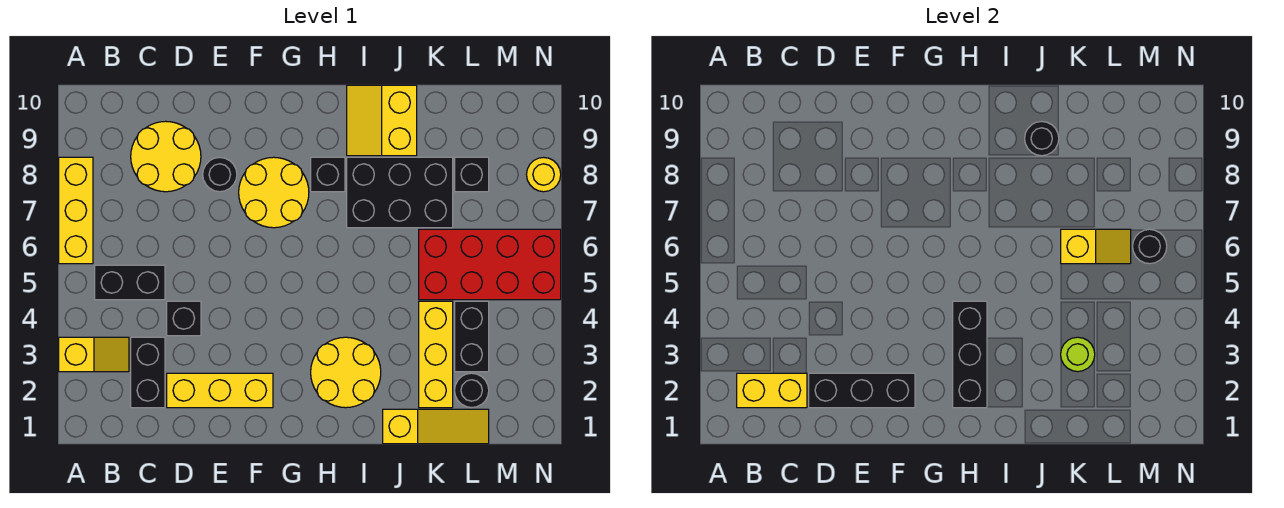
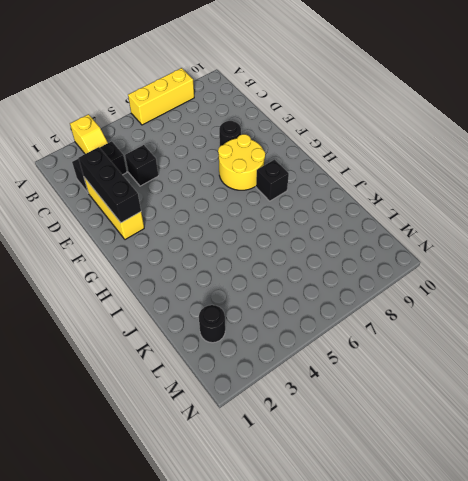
none -> black 1x2 brick [95,265,165,300]
none -> yellow 2x2 round brick [131,121,201,192]
none -> yellow 2x2 round brick [311,337,381,408]

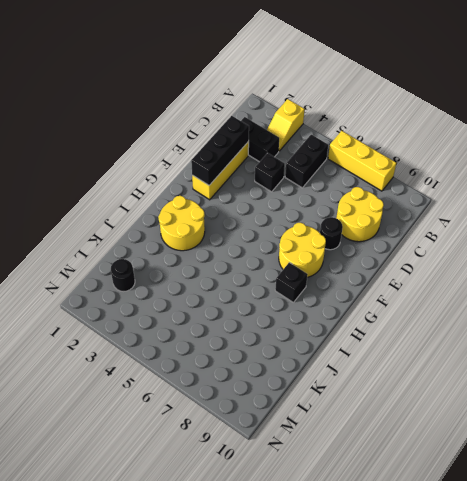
none -> black 2x3 brick [347,157,453,228]
none -> yellow 2x2 slope [347,85,417,156]
none -> yellow 1x3 slope [383,409,489,444]

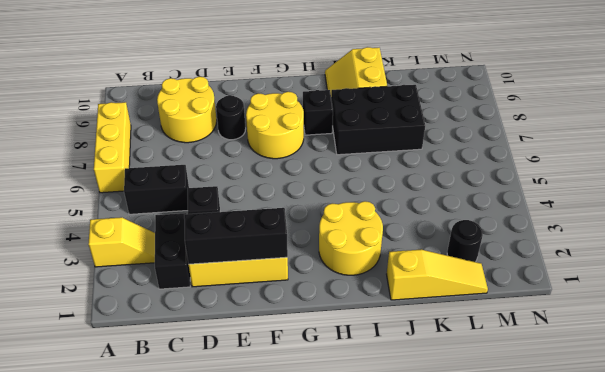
none -> yellow 1x3 brick [419,301,453,408]
none -> red 2x4 brick [419,229,561,300]
none -> black 1x2 brick [455,301,489,372]

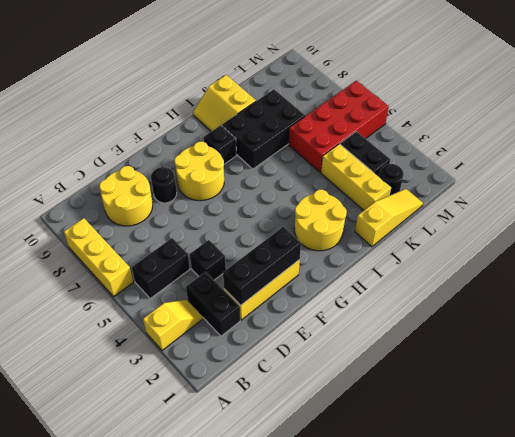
none -> black 1x1 brick [455,157,489,192]
none -> yellow 1x1 round brick [527,157,561,192]
none -> yellow 1x2 brick [737,373,807,408]

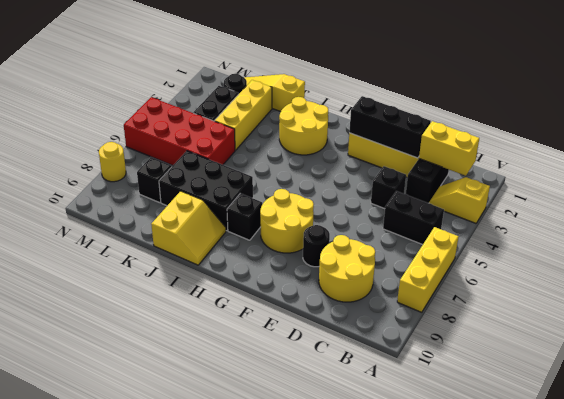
none -> black 1x3 brick [953,301,987,408]
none -> black 1x1 round brick [1025,121,1059,156]
none -> lime 1x1 round brick [1061,337,1095,372]

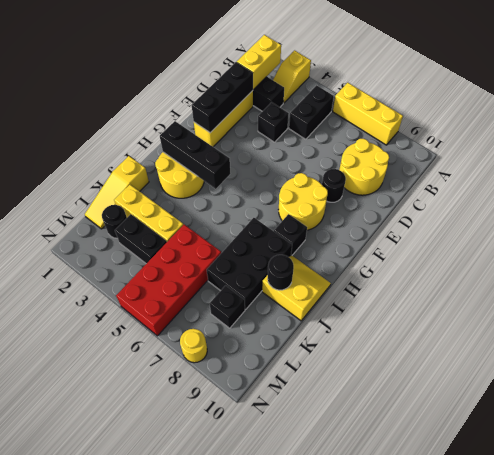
none -> lime 1x1 round brick [1061,337,1095,372]
none -> yellow 1x2 slope [1061,229,1131,264]
none -> black 1x1 round brick [1133,229,1167,264]

